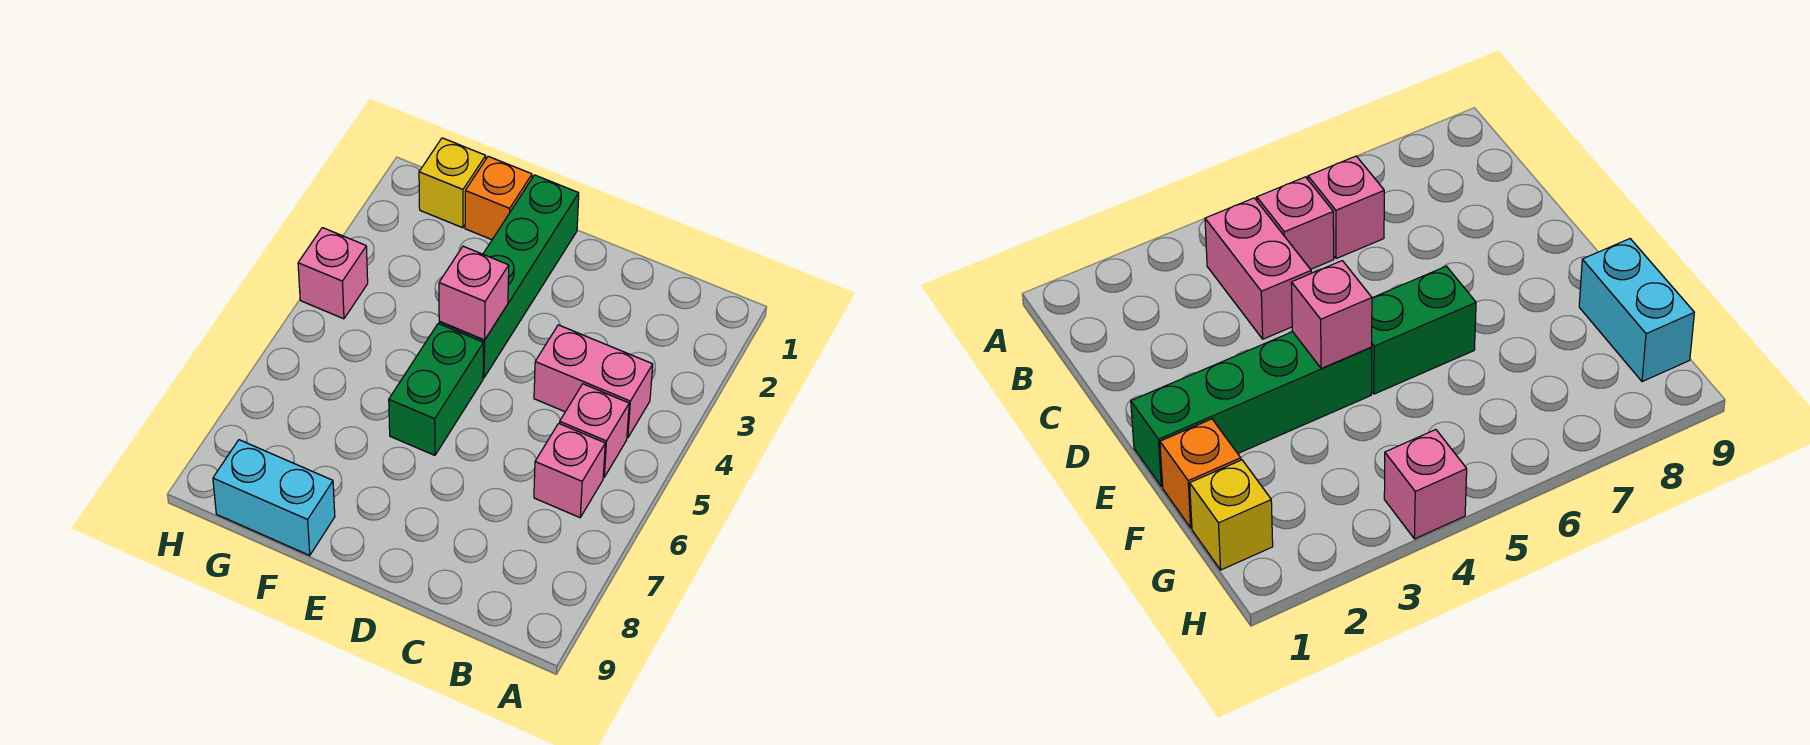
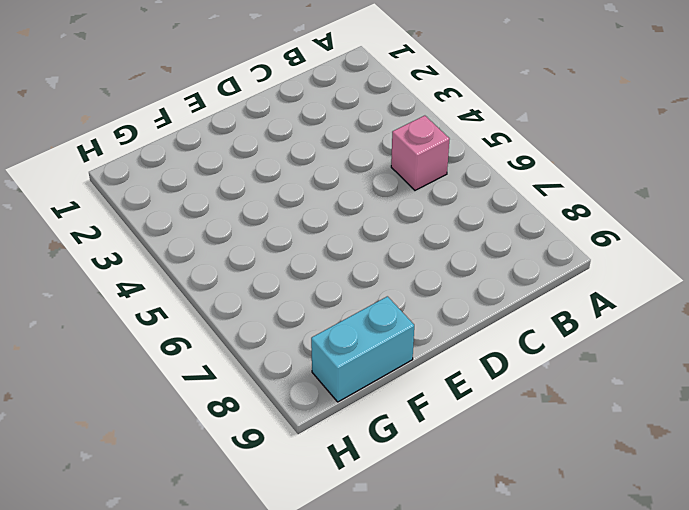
none -> pink 1x2 brick [534,325,653,438]
none -> pink 1x1 brick [534,423,605,518]

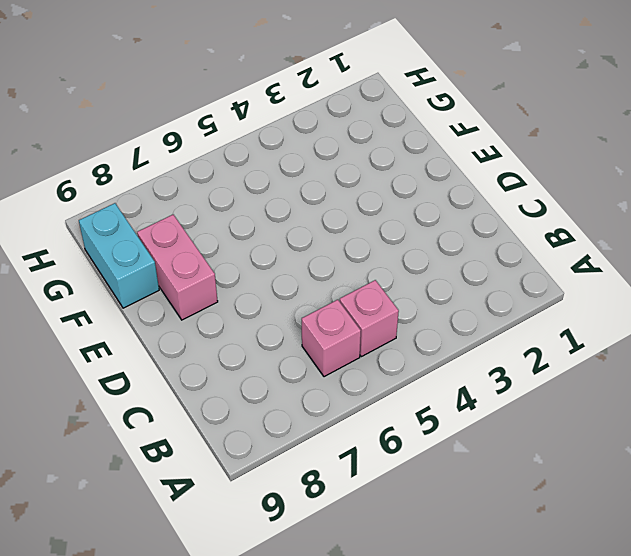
pink 1x2 brick [137,215,218,320] -> pink 1x2 brick moved to [534,325,653,438]
none -> green 1x4 brick [439,175,579,378]
none -> green 1x2 brick [389,324,484,455]

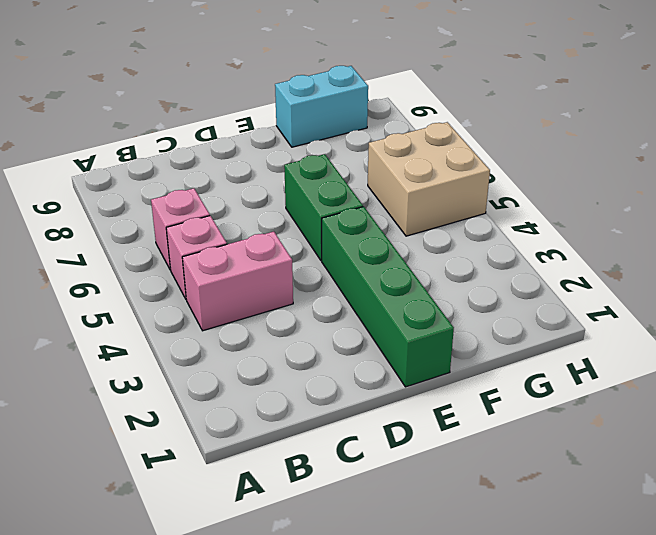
tan 2x2 brick [368,122,490,236] -> none
none -> orange 1x1 brick [465,156,532,240]
none -> yellow 1x1 brick [419,138,486,228]

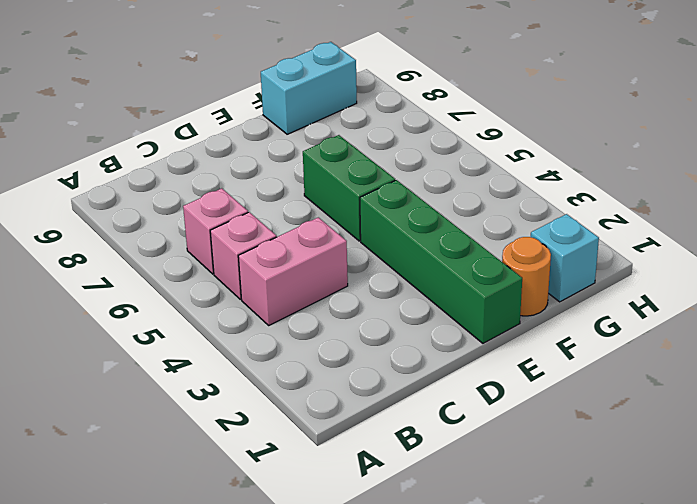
orange 1x1 round brick [502,237,551,316] -> orange 1x1 brick [465,156,532,240]
cyan 1x1 brick [531,214,599,302] -> yellow 1x1 brick [419,138,486,228]
none -> pink 1x1 brick [298,228,368,319]
none -> pink 1x1 brick [439,246,509,340]

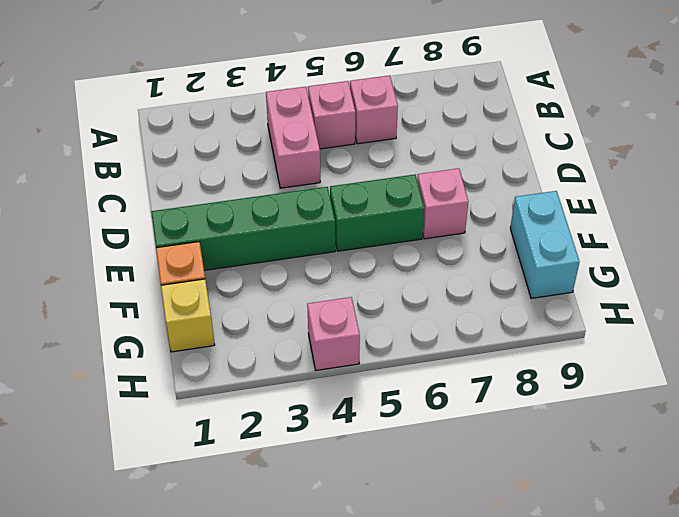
pink 1x1 brick [417,168,468,239] -> pink 1x1 brick moved to [439,246,509,340]

